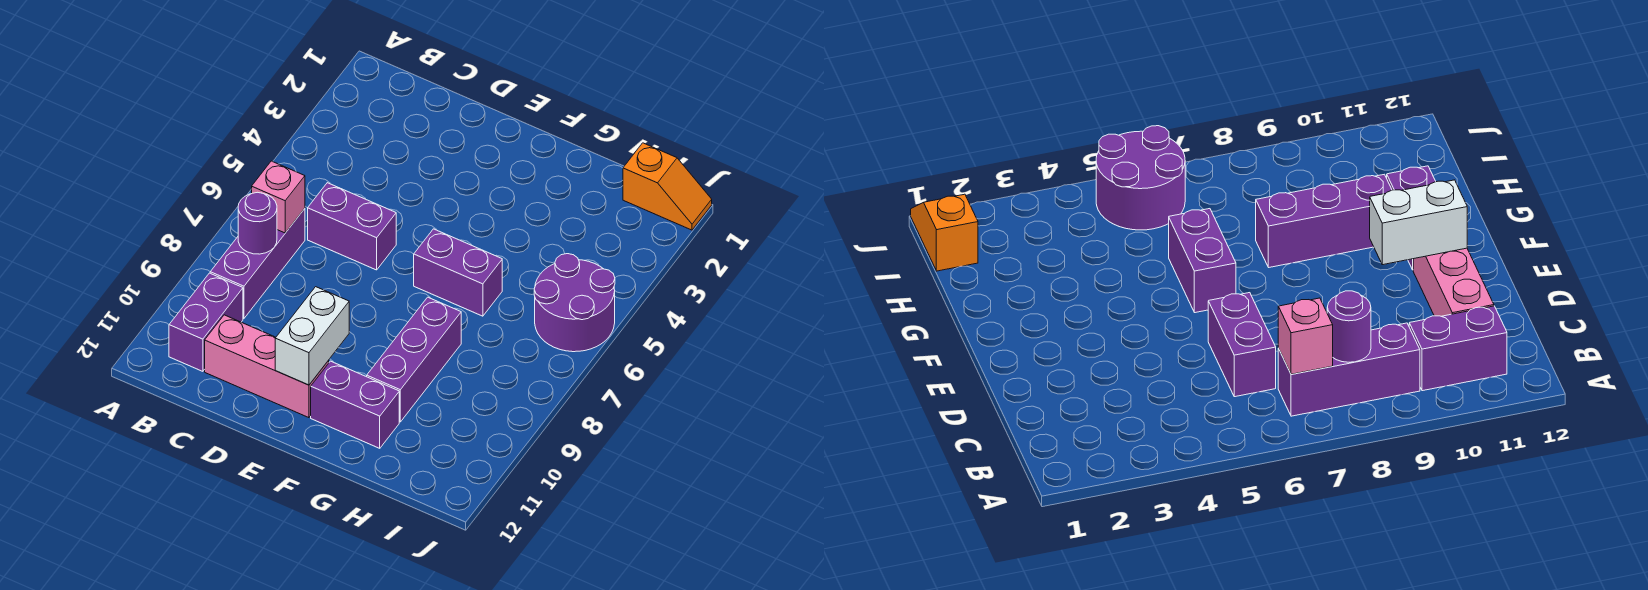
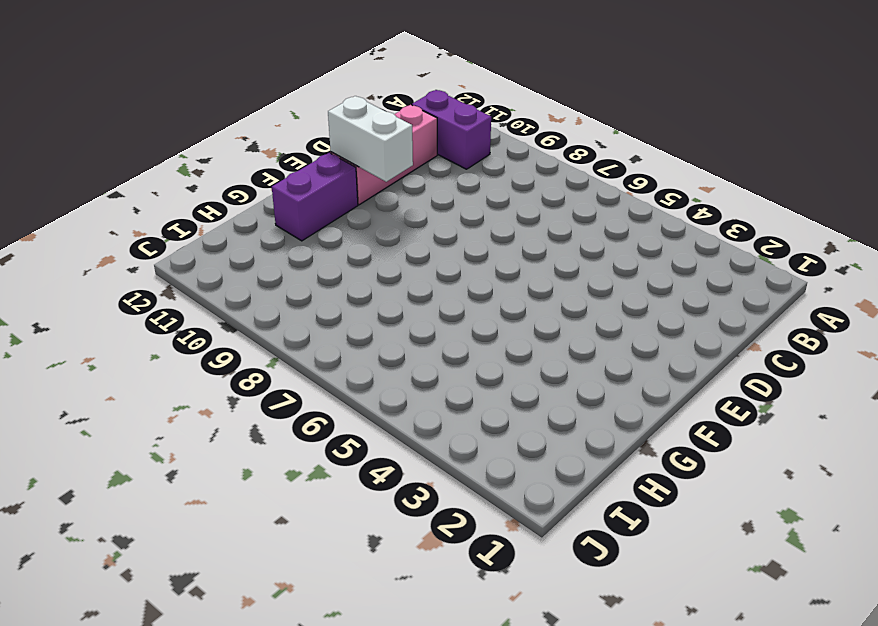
none -> purple 1x3 brick [210,209,305,318]
none -> purple 1x2 brick [308,183,396,270]
none -> purple 1x2 brick [414,229,502,316]

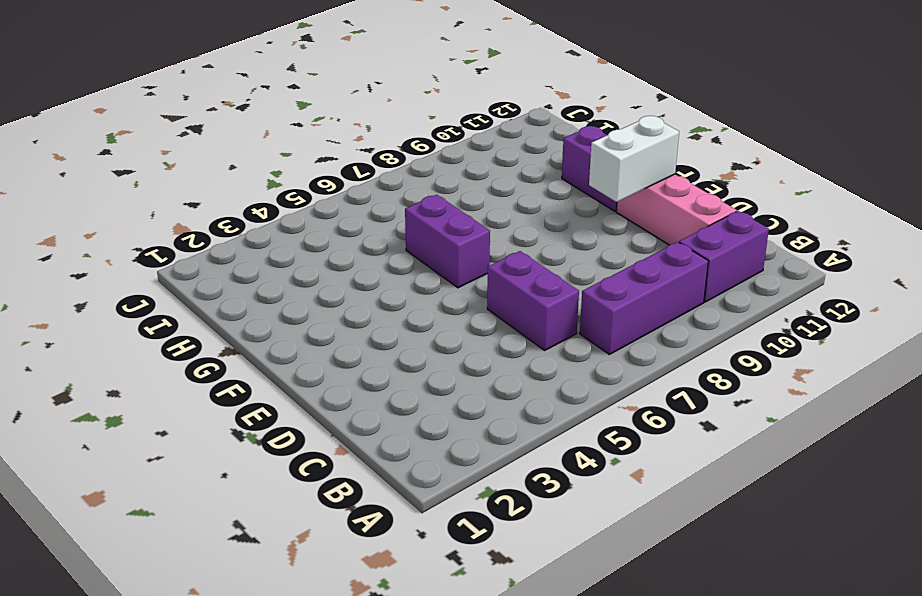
none -> purple 1x3 brick [367,297,461,422]
none -> orange 1x2 slope [623,143,712,230]
none -> purple 2x2 round brick [534,254,615,352]

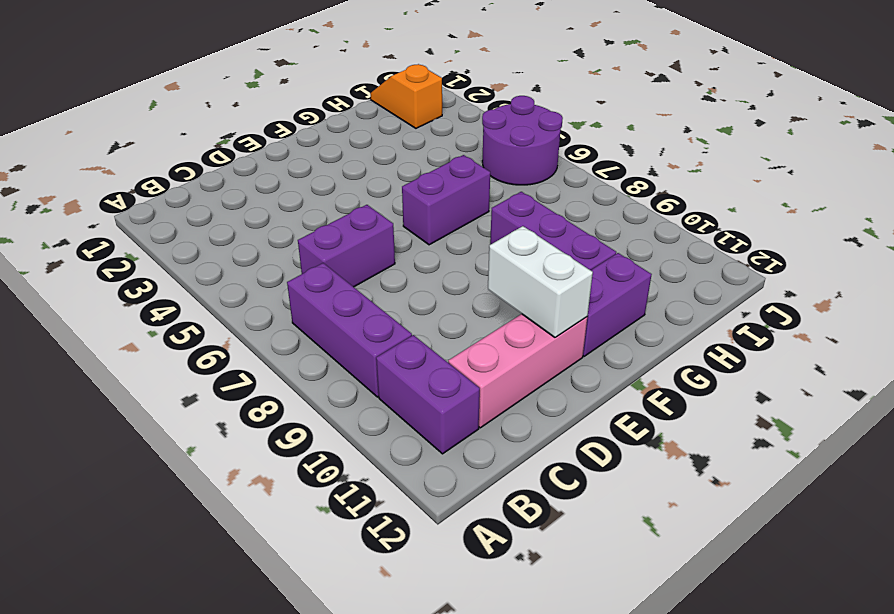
orange 1x2 slope [370,64,442,128] -> orange 1x2 slope turned to [623,143,712,230]
none -> pink 1x1 brick [252,161,305,233]
none -> purple 1x1 round brick [238,192,277,254]

